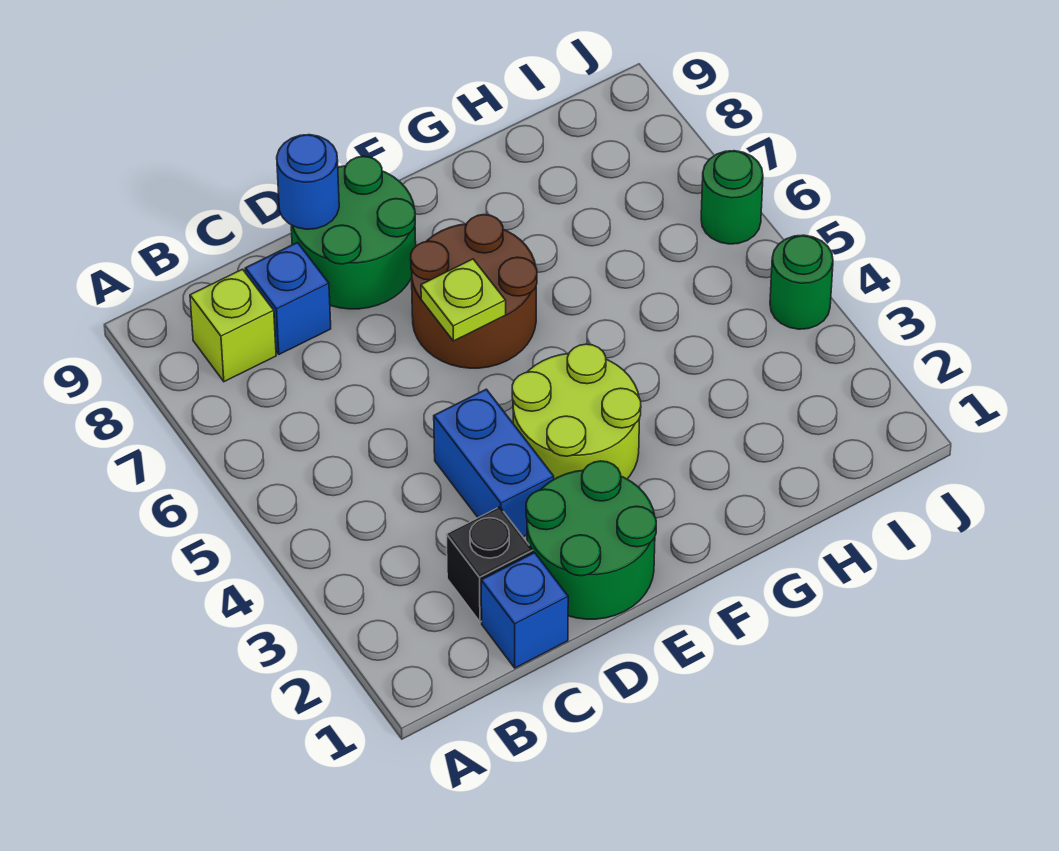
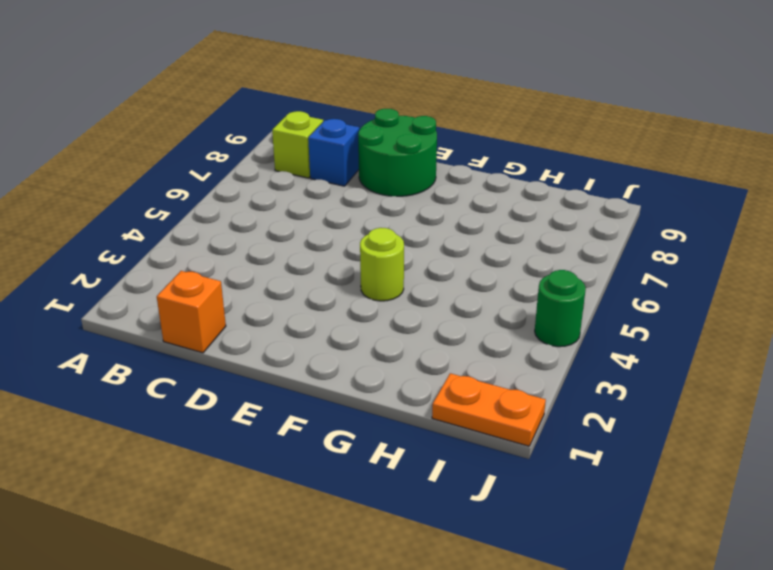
orange 1x1 brick [157,271,226,353] -> blue 1x1 brick [481,553,568,668]
lime 1x1 round brick [360,228,404,301] -> lime 2x2 round brick [512,344,641,479]
orange 1x2 plate [432,373,546,446] -> none
none -> black 1x1 brick [446,507,533,622]
none -> green 2x2 round brick [526,461,656,619]
none -> blue 1x2 brick [434,389,554,537]

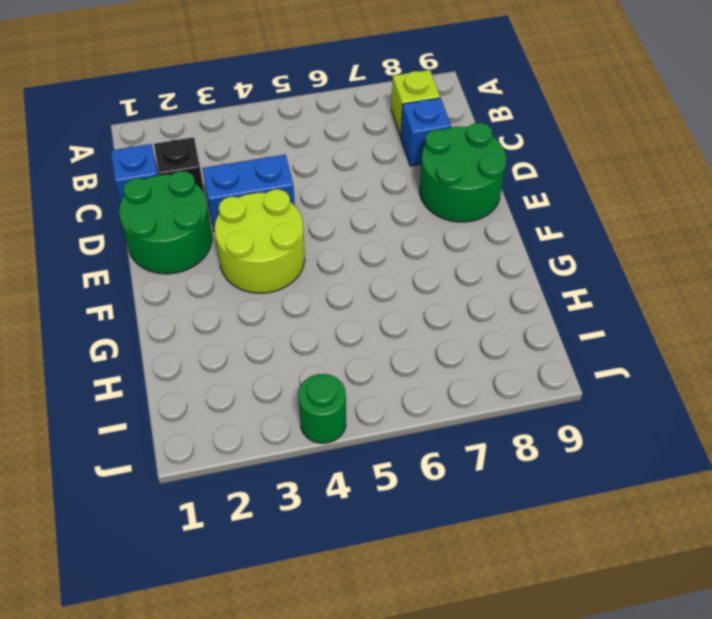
none -> brown 2x2 round brick [411,215,537,368]
none -> green 1x1 round brick [701,151,763,244]
none -> blue 1x1 round brick [277,135,339,229]

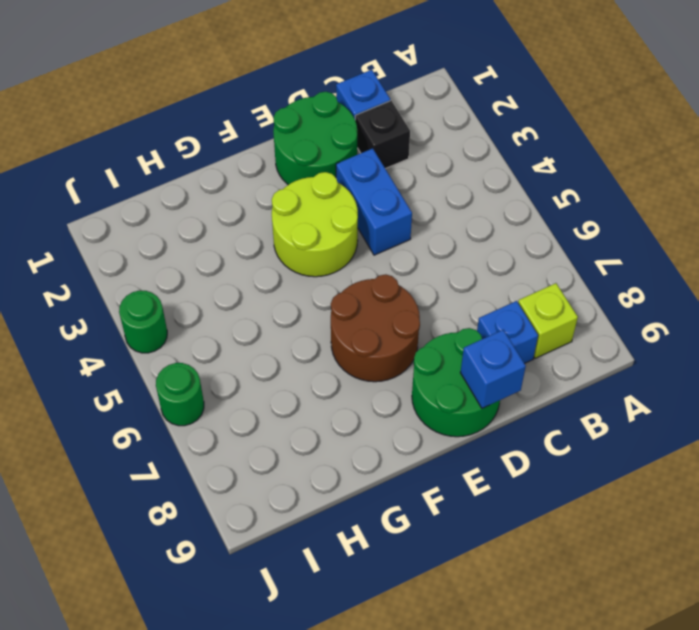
blue 1x1 brick [460,330,526,408] -> blue 1x1 round brick [277,135,339,229]
none -> lime 1x1 plate [421,259,506,341]

